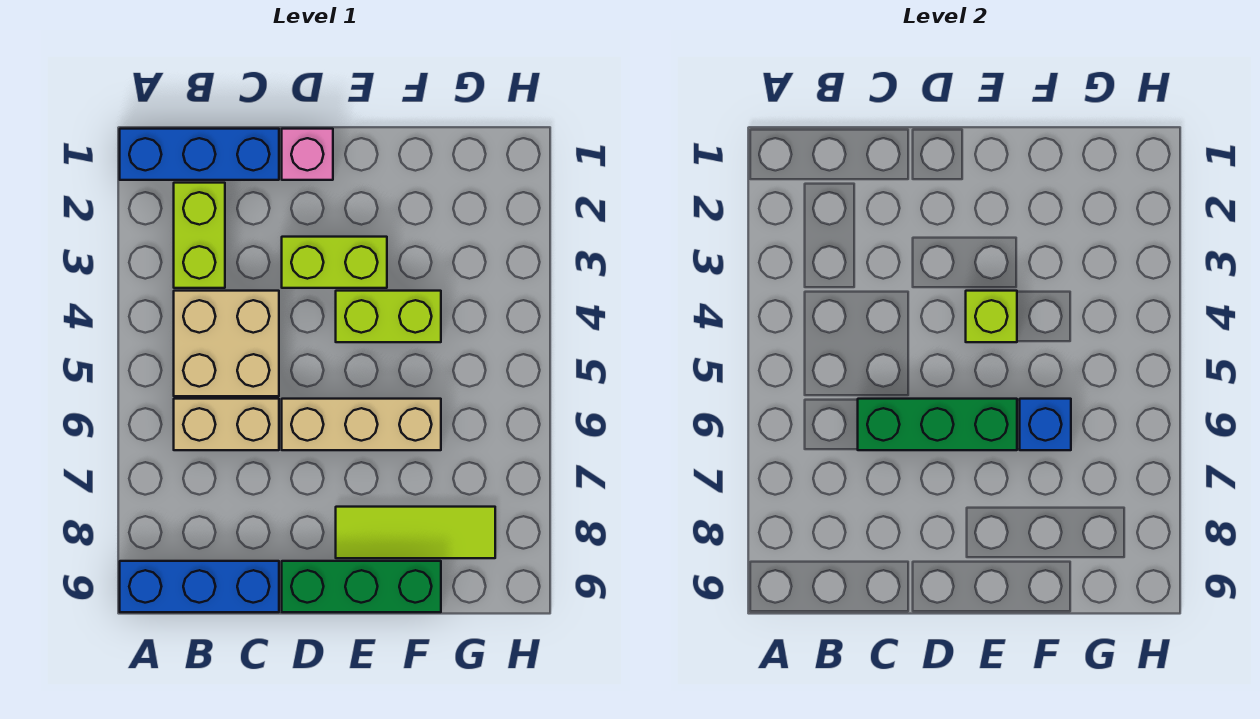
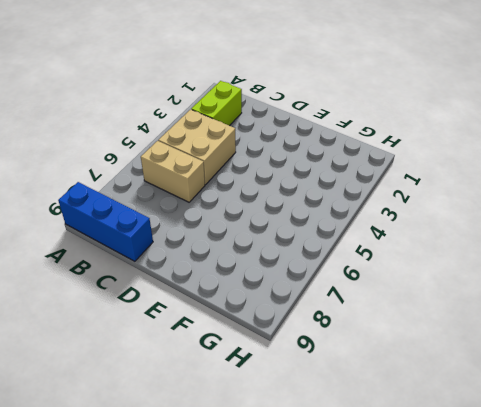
none -> blue 1x3 brick [120,129,279,180]
none -> pink 1x1 brick [282,129,333,180]
none -> lime 1x2 brick [282,237,387,288]

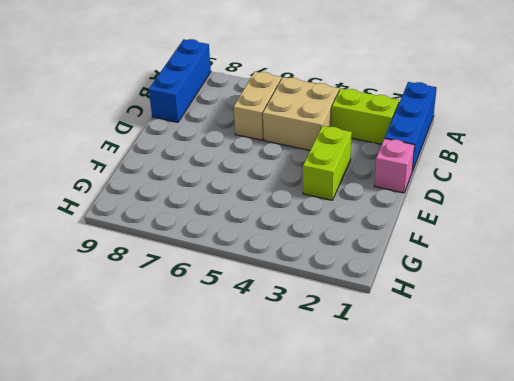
none -> tan 1x3 brick [282,399,441,450]
none -> green 1x3 brick [282,561,441,612]
none -> lime 1x2 brick [336,291,441,342]

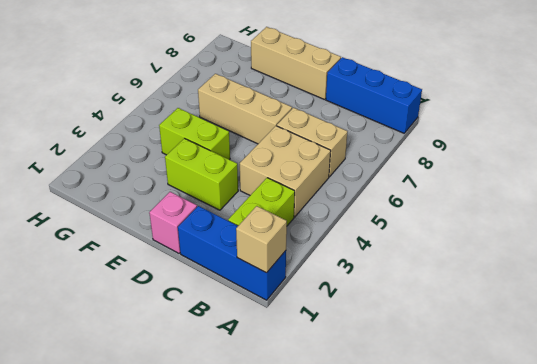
tan 1x1 brick [236,206,287,273] -> none
tan 1x3 brick [251,27,341,100] -> green 1x3 brick [282,561,441,612]
none -> lime 1x3 tile [336,507,495,558]
none -> green 1x3 brick [858,399,1017,450]
none -> lime 1x1 brick [966,291,1017,342]

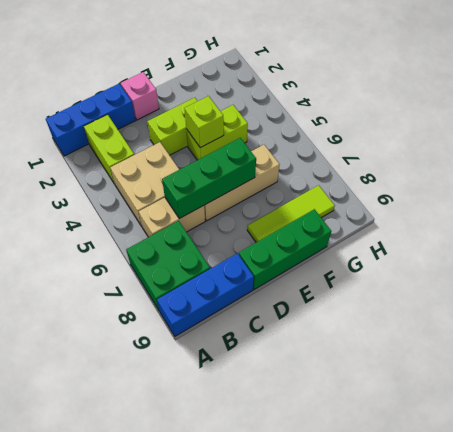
green 2x2 brick [126,221,210,310] -> none
none -> blue 1x1 brick [1020,399,1071,450]

